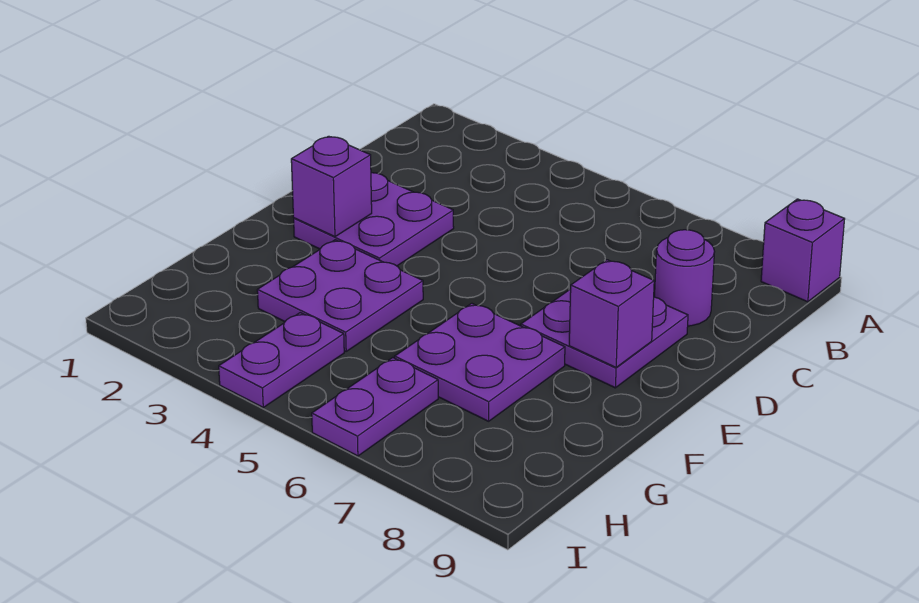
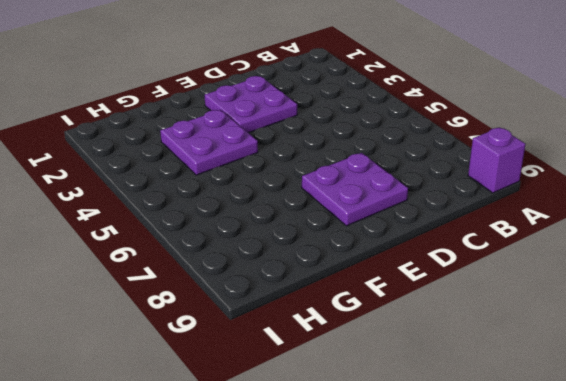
none -> purple 1x1 round brick [655,230,715,326]
none -> purple 2x2 plate [395,303,565,421]

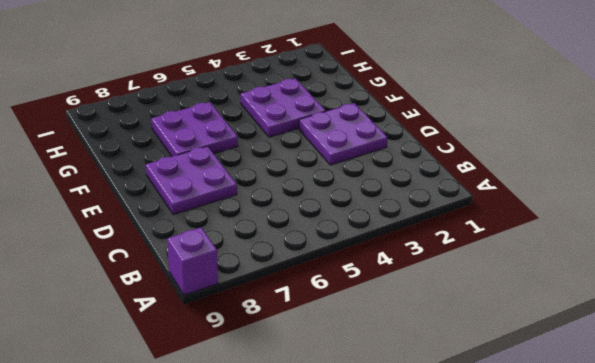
none -> purple 1x1 round brick [655,230,715,326]
none -> purple 1x2 plate [219,313,344,407]

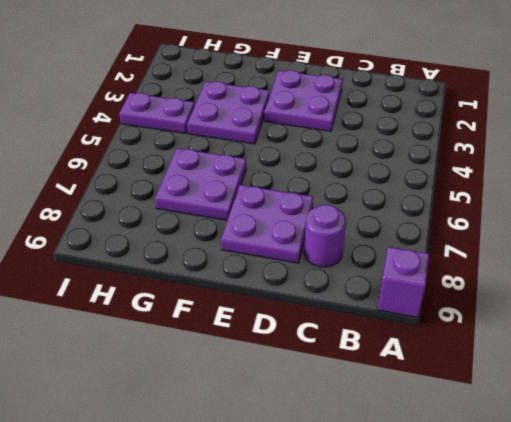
none -> purple 1x2 plate [312,358,438,456]
none -> purple 1x1 brick [291,136,372,237]

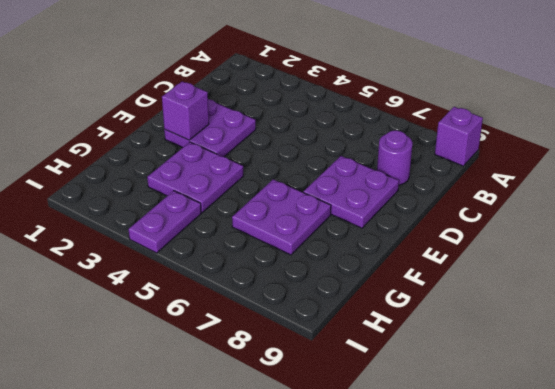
none -> purple 1x2 plate [312,358,438,456]
none -> purple 1x1 brick [569,260,654,367]

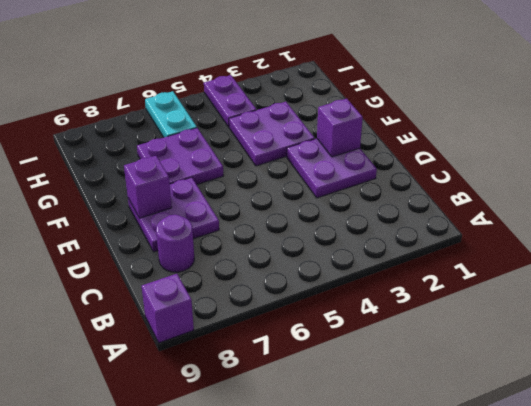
cyan 1x2 plate [145,91,197,137] -> purple 1x2 plate [312,358,438,456]

